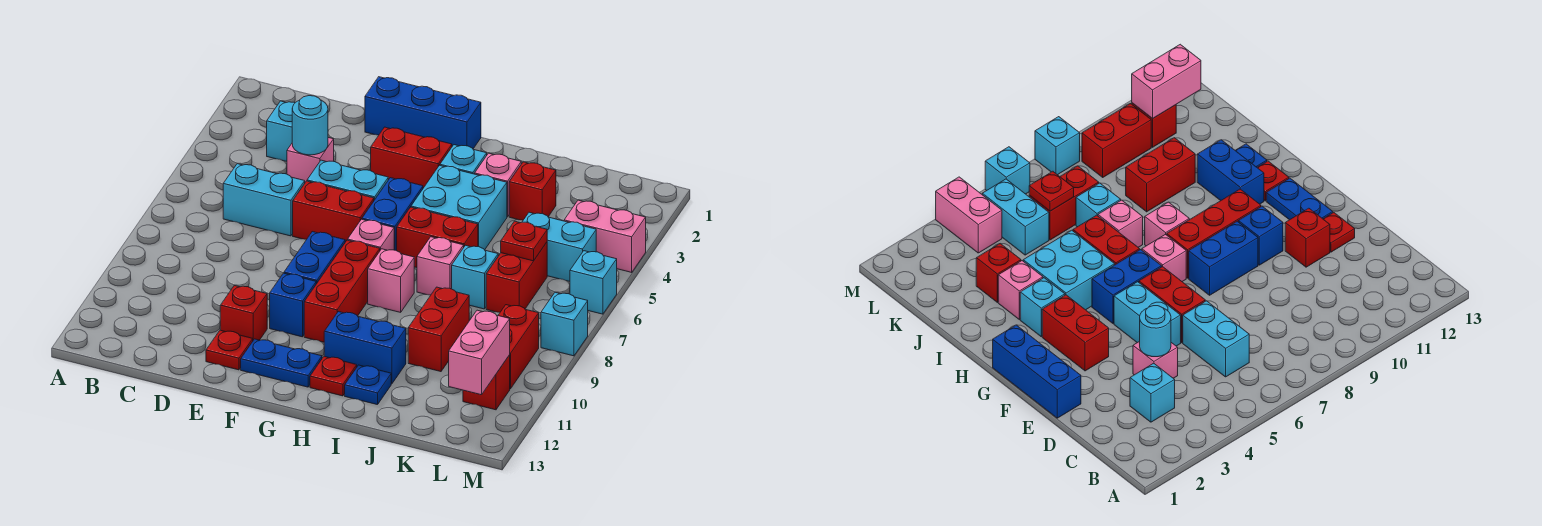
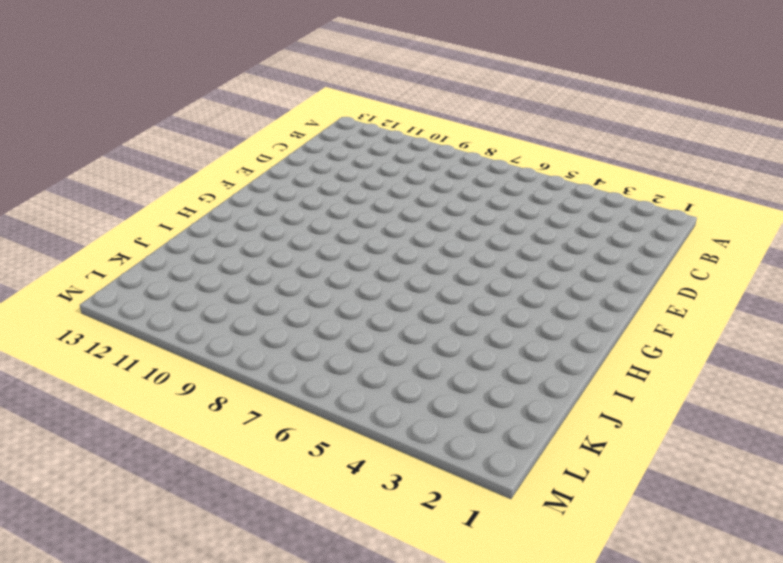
none -> cyan 1x1 brick [267,101,295,161]
none -> cyan 1x2 brick [223,164,305,236]
none -> pink 1x1 brick [287,138,334,182]
none -> blue 1x3 brick [365,77,481,149]

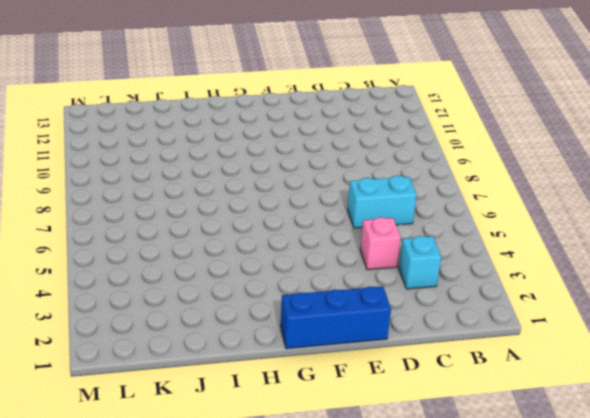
none -> cyan 1x2 brick [307,160,388,200]
none -> red 1x2 brick [293,181,374,242]
none -> red 1x1 brick [220,285,267,340]
none -> red 1x1 plate [206,330,253,370]

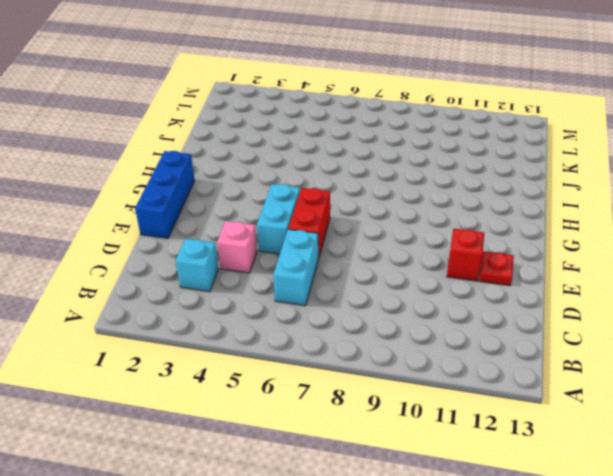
none -> red 1x2 brick [370,127,452,188]
none -> blue 1x2 brick [284,232,345,284]
none -> blue 1x1 brick [270,273,316,337]
none -> blue 1x2 plate [241,339,322,387]

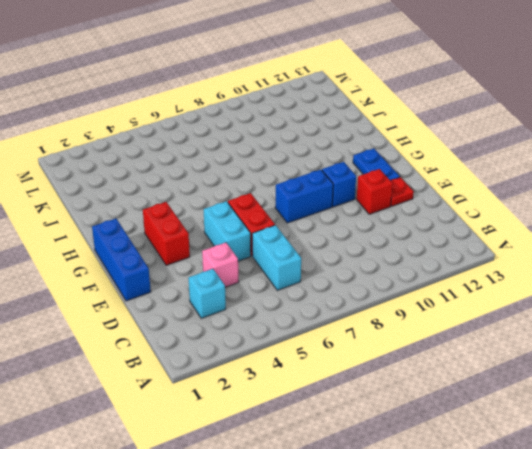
none -> blue 1x2 brick [362,178,423,251]
none -> pink 1x1 brick [348,219,394,250]
none -> red 1x3 brick [304,240,380,342]
none -> cyan 1x1 brick [440,145,487,174]

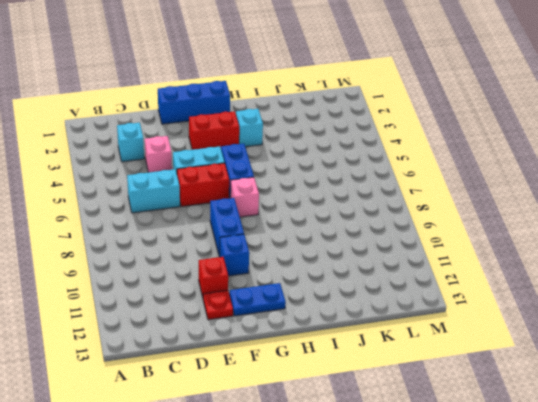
none -> red 1x3 brick [304,240,380,342]
none -> cyan 2x2 brick [411,165,507,250]
none -> red 1x2 brick [397,207,478,268]
none -> pink 1x1 brick [368,249,414,312]

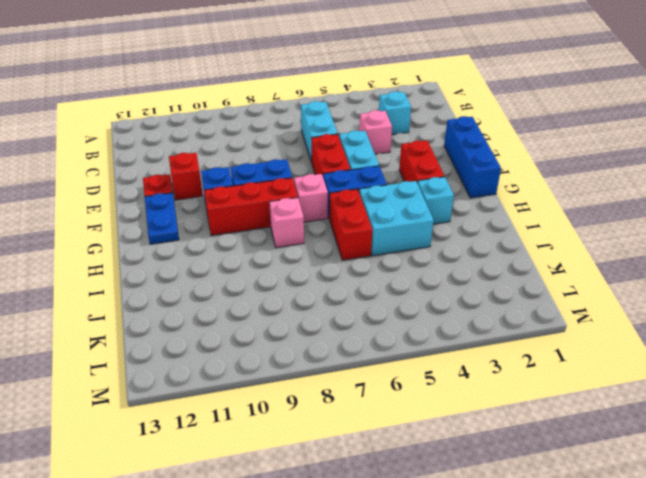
none -> blue 1x2 brick [324,312,406,384]
none -> red 1x1 plate [310,356,357,396]
none -> pink 1x1 brick [475,153,521,217]
none -> pink 1x1 brick [417,237,464,295]

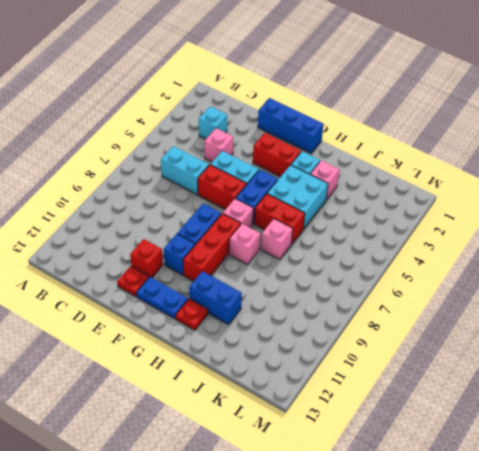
none -> blue 1x1 plate [345,365,391,405]
none -> red 1x1 brick [509,162,556,220]
none -> cyan 1x1 brick [452,245,498,309]
none -> red 1x2 brick [408,287,469,372]

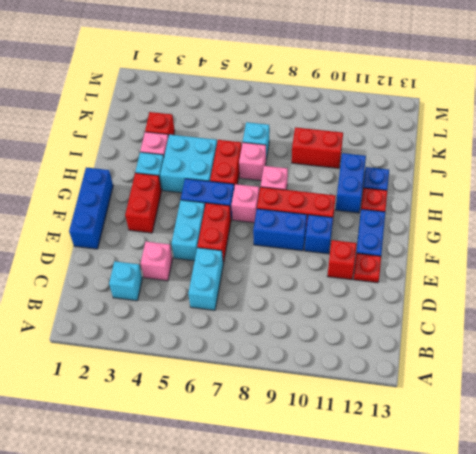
none -> cyan 1x2 brick [522,212,596,281]
none -> red 1x2 brick [486,242,547,312]
none -> pink 1x2 brick [564,200,646,272]
none -> red 1x2 brick [498,305,539,389]

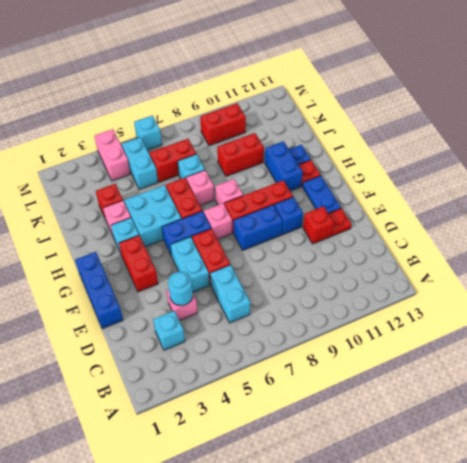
none -> red 1x1 brick [463,355,510,410]
none -> cyan 1x1 brick [541,292,588,356]
none -> red 1x1 plate [501,221,547,261]
none -> pink 1x2 brick [449,310,510,395]

